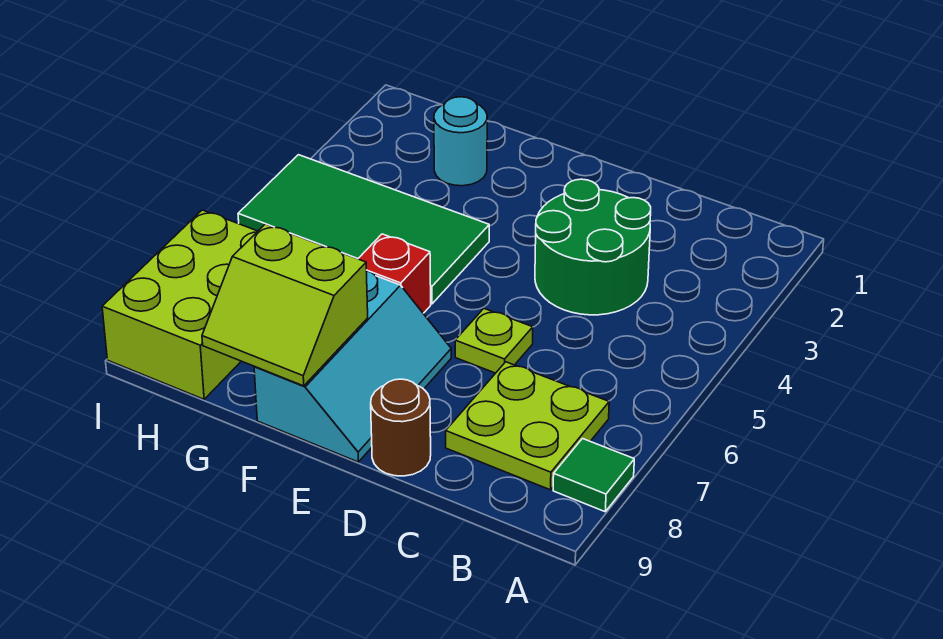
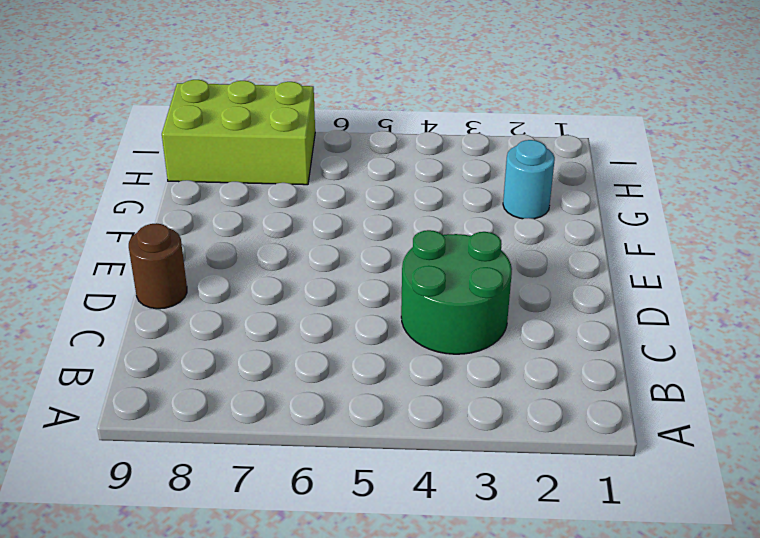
none -> green 1x1 tile [553,439,634,512]
none -> lime 2x2 plate [446,362,609,490]

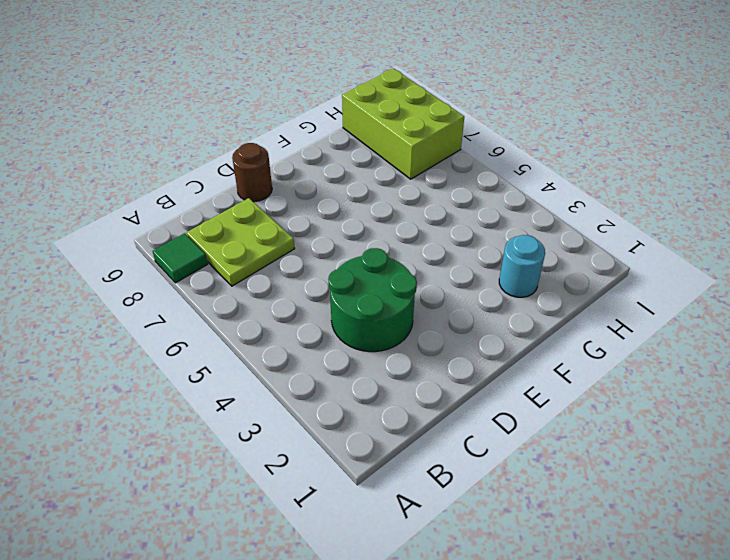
none -> lime 1x1 plate [455,309,533,373]
none -> cyan 2x3 slope [254,271,451,462]

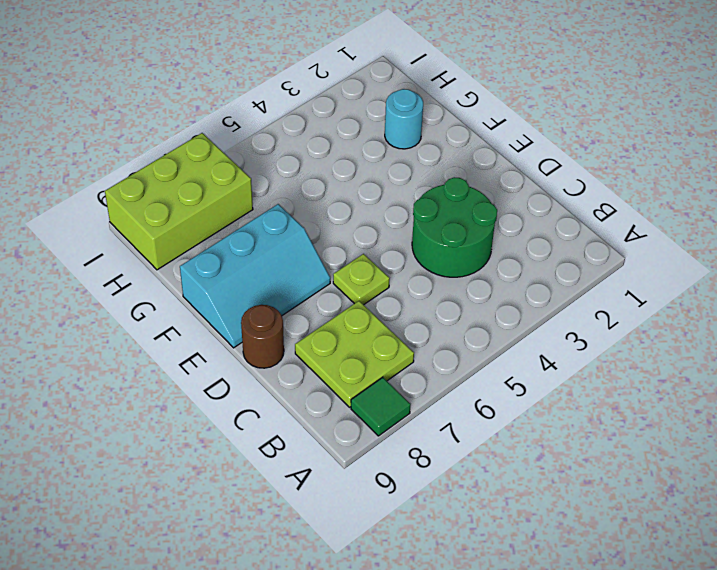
none -> green 2x4 tile [238,155,489,304]
none -> red 1x1 brick [358,234,431,313]

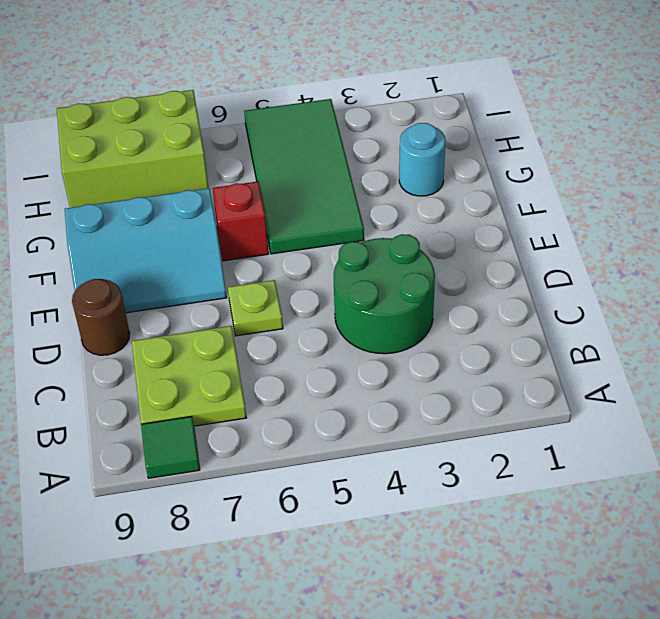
none -> lime 2x2 slope [202,224,368,386]

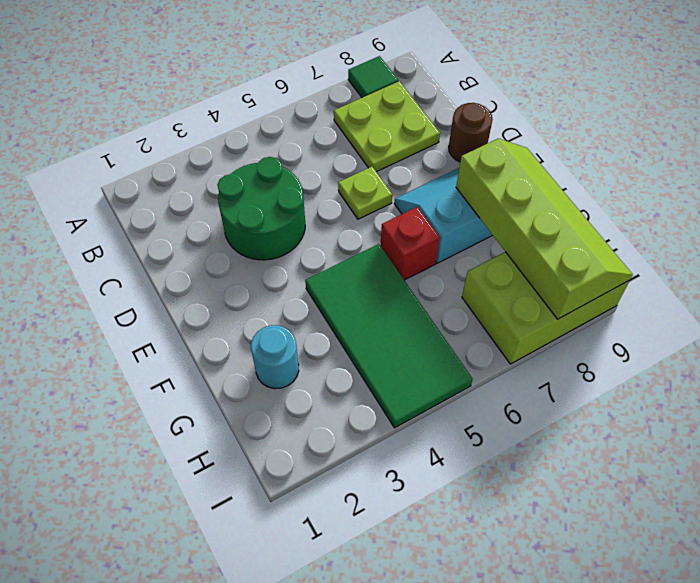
lime 2x4 slope [456,139,633,319] -> lime 2x2 slope [202,224,368,386]

